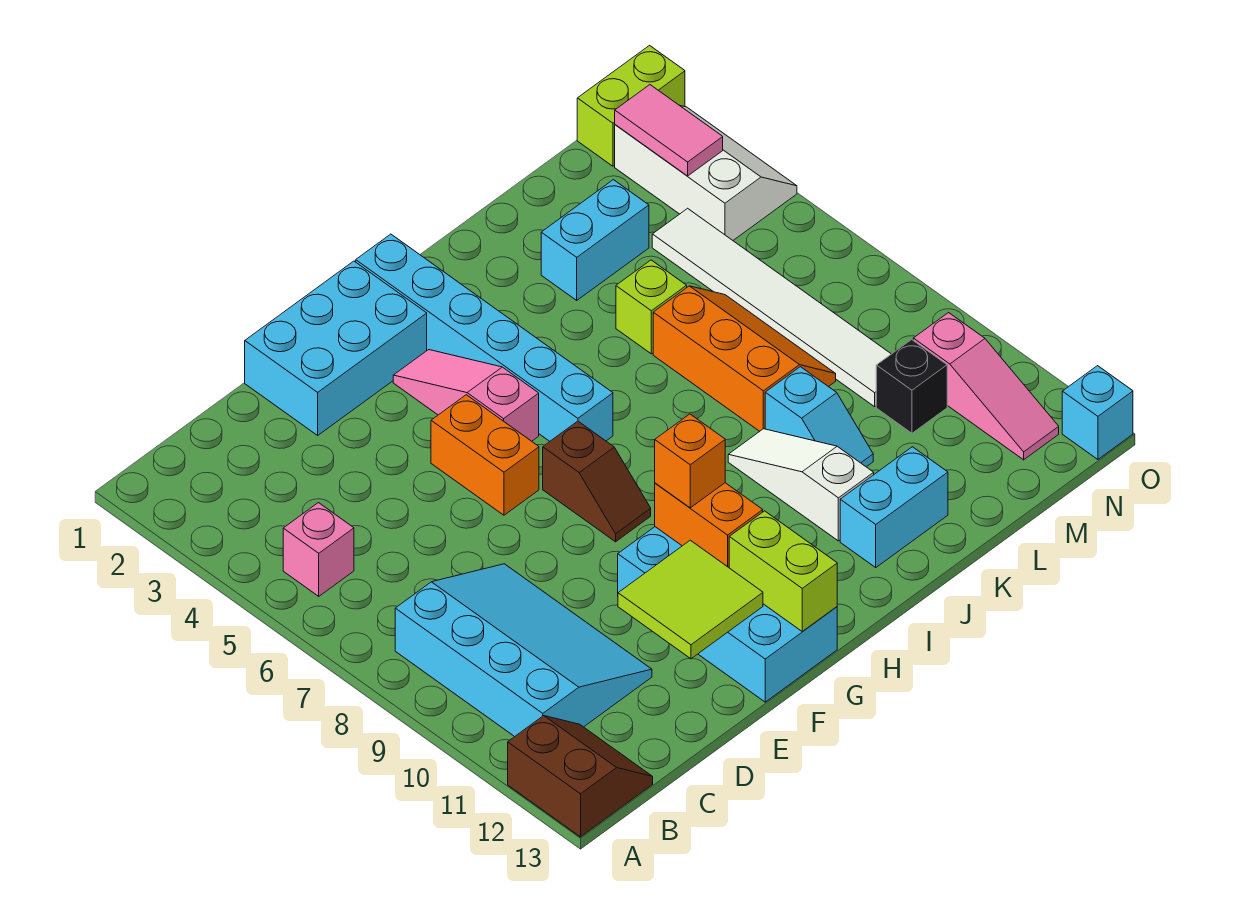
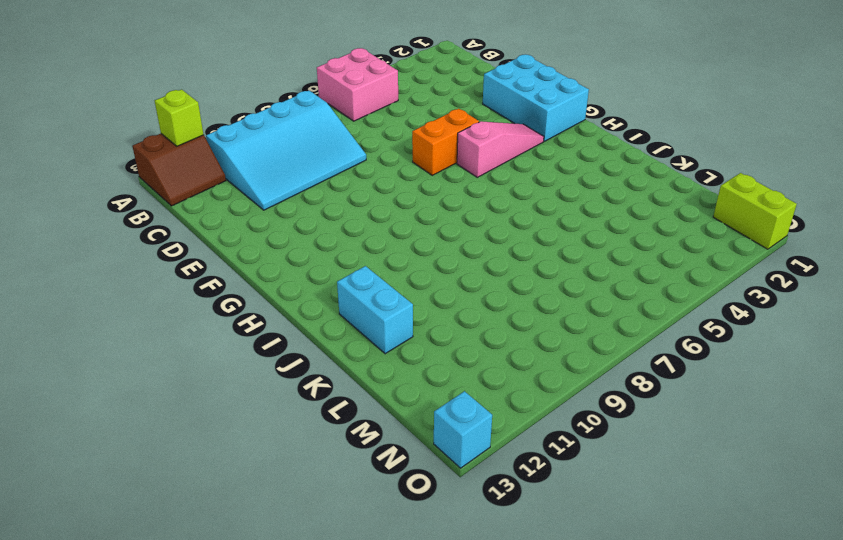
pink 2x2 brick [317,48,398,121] -> pink 1x1 brick [283,503,354,596]
lime 1x1 brick [155,90,204,146] -> lime 1x1 brick moved to [616,260,687,354]
none -> cyan 2x4 brick [618,527,837,702]
none -> brown 1x2 slope [543,421,651,542]
none -> cyan 1x6 brick [356,234,613,441]

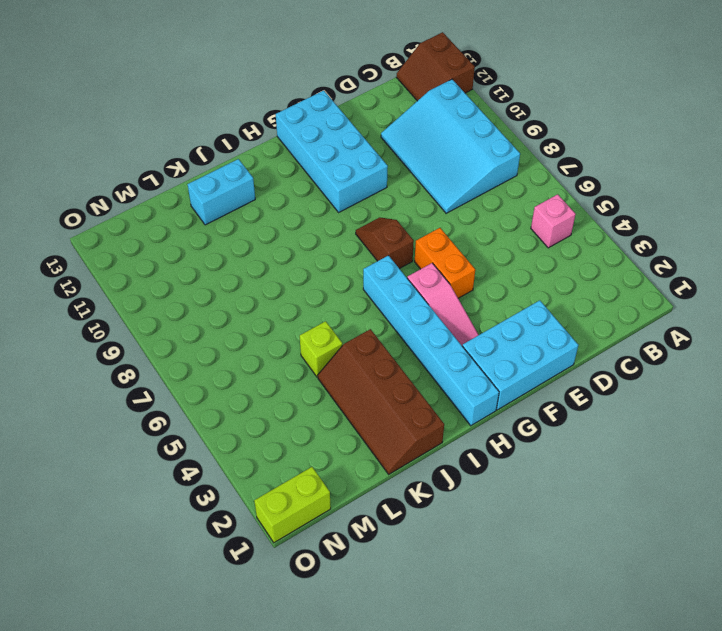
brown 2x4 slope [318,329,444,474] -> cyan 1x2 brick [541,180,649,300]
none -> white 1x3 slope [728,429,874,541]
none -> orange 2x3 slope [653,286,836,431]
none -> cyan 1x2 slope [765,367,873,467]

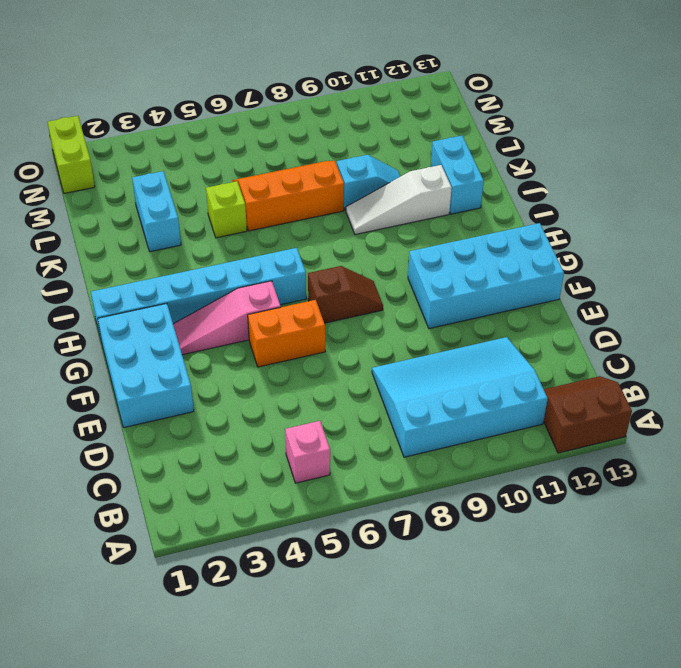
none -> white 1x6 tile [652,208,891,407]
none -> black 1x1 brick [876,339,947,433]
none -> white 2x3 slope [615,106,797,240]

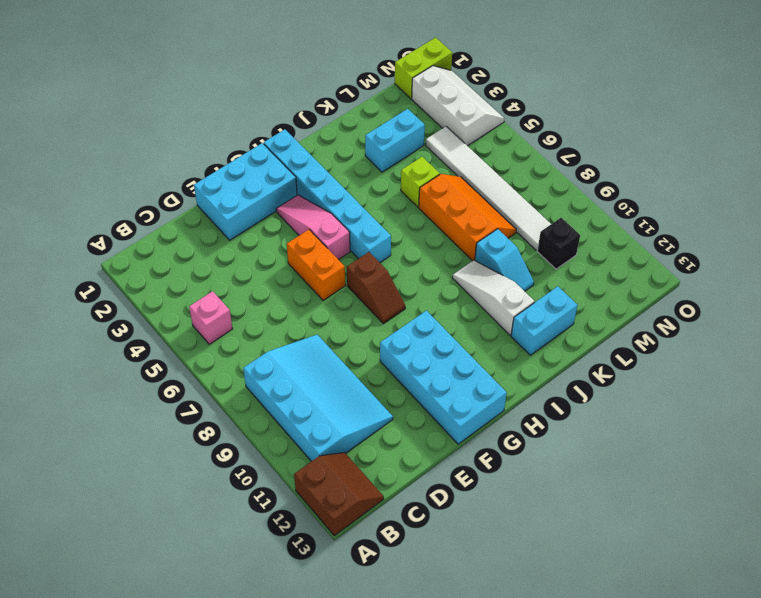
none -> pink 1x3 slope [913,313,1059,460]
none -> cyan 1x1 brick [1062,366,1133,459]
none -> lime 2x2 tile [618,540,763,659]

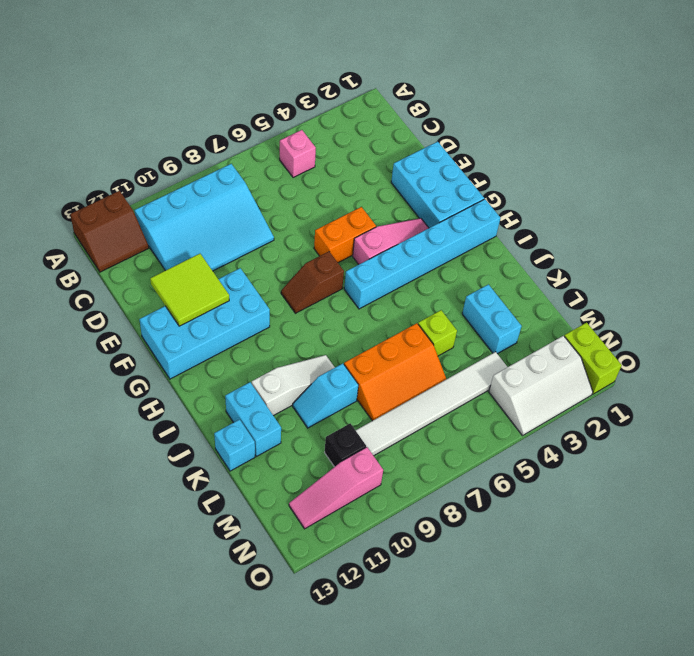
cyan 1x1 brick [214,420,255,471] -> cyan 1x1 brick moved to [1062,366,1133,459]
none -> orange 1x2 brick [655,483,763,567]
none -> lime 1x2 brick [729,511,837,632]
none -> pink 1x2 tile [615,85,723,176]

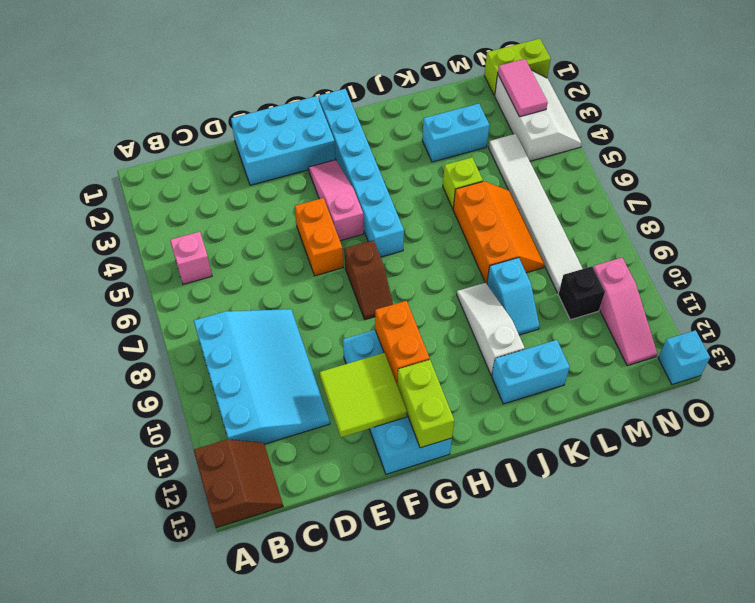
none -> orange 1x1 brick [655,414,725,508]

